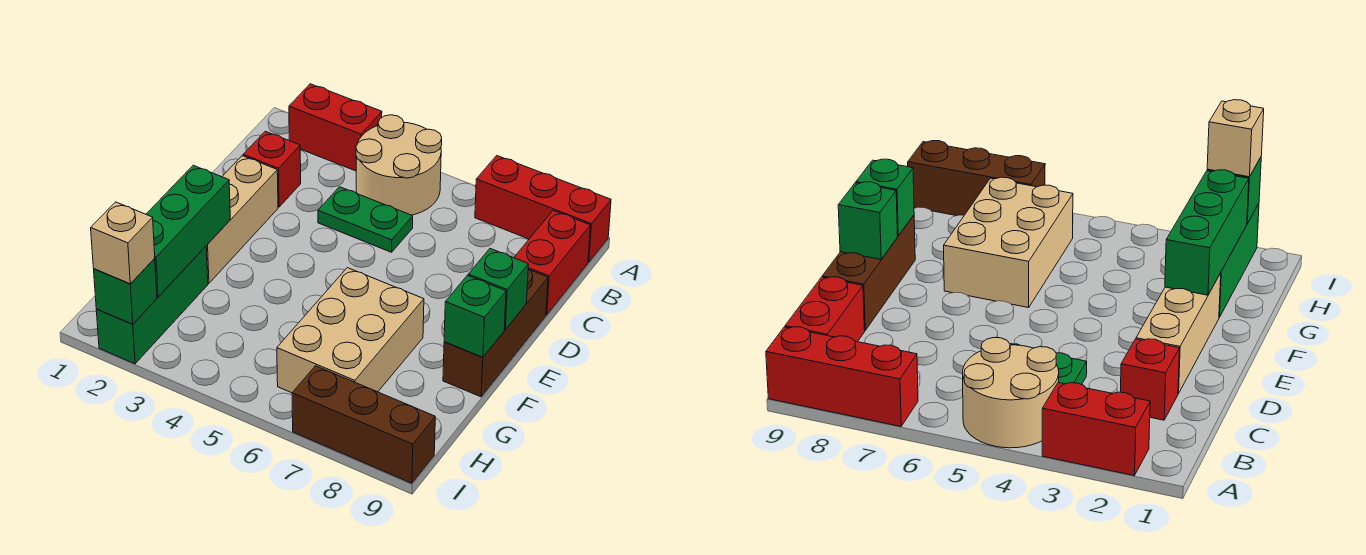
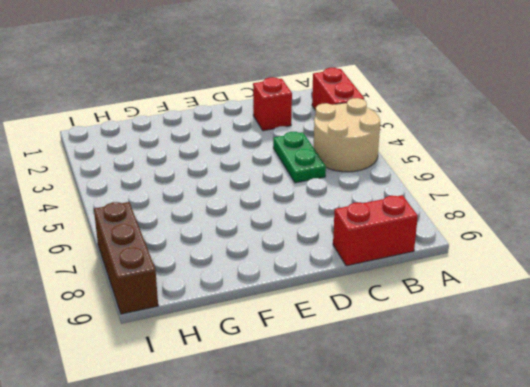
none -> red 1x3 brick [475,156,611,263]
none -> tan 1x3 brick [206,156,278,283]
none -> brown 1x3 brick [443,269,548,397]

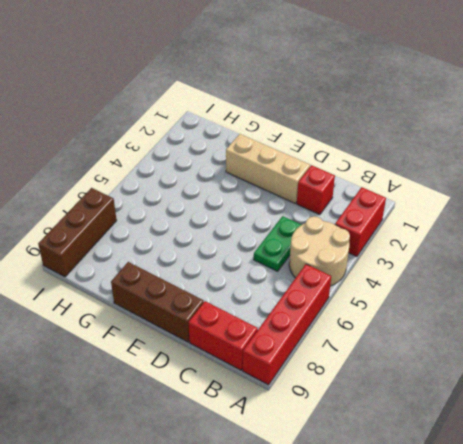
red 1x4 brick [243,264,331,385] -> red 1x3 brick [475,156,611,263]
none -> tan 2x3 brick [277,268,424,393]
none -> green 1x3 brick [96,246,208,364]
none -> green 1x1 brick [468,249,529,329]

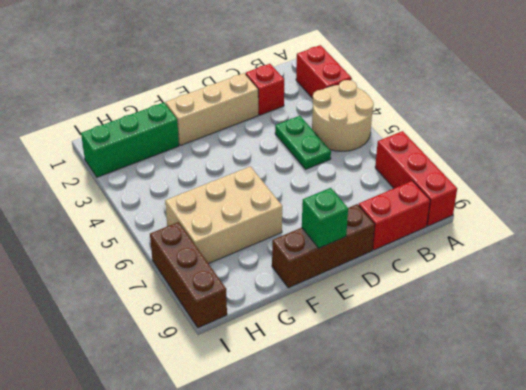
none -> green 1x3 brick [146,165,230,297]
none -> green 1x1 brick [444,275,506,357]
none -> green 1x1 brick [94,258,157,324]

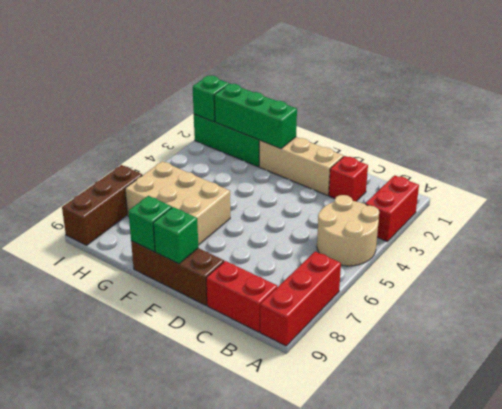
none -> green 1x2 plate [318,187,413,252]
none -> tan 1x1 brick [91,202,155,284]

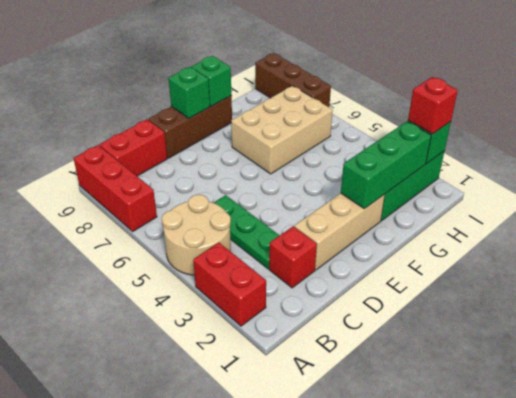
green 1x3 plate [214,195,280,269] -> green 1x2 plate [318,187,413,252]
red 1x1 brick [408,77,458,134] -> tan 1x1 brick [91,202,155,284]

